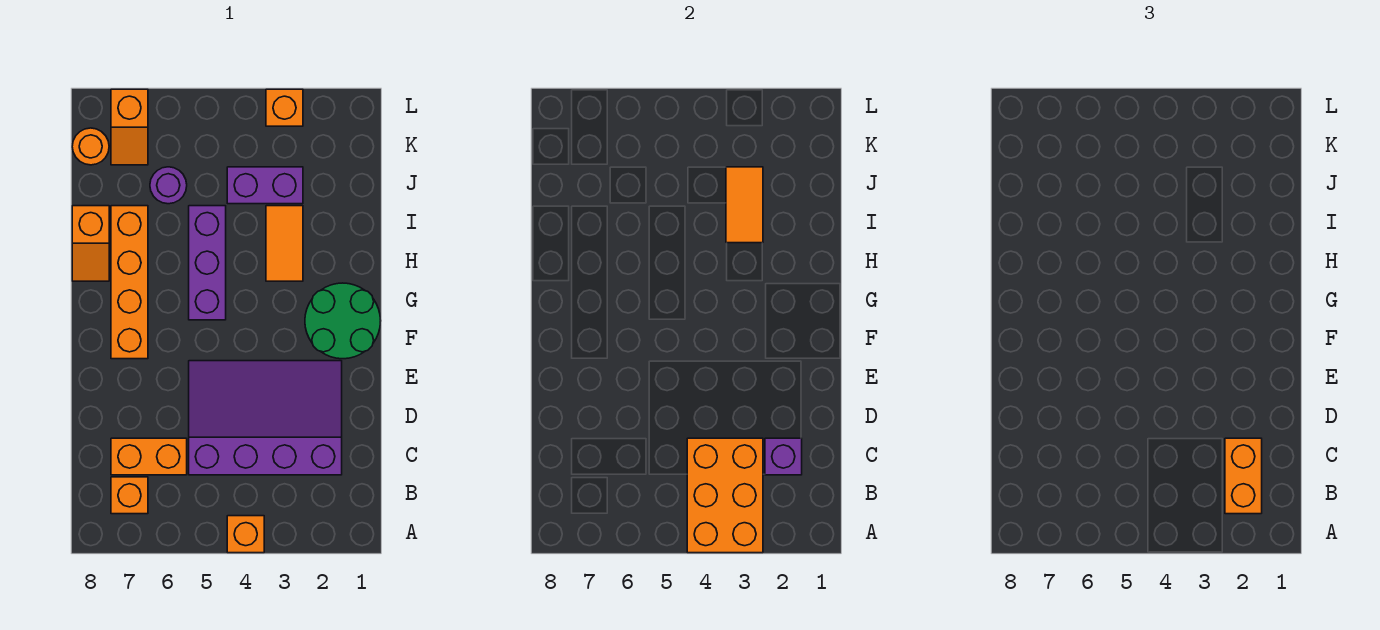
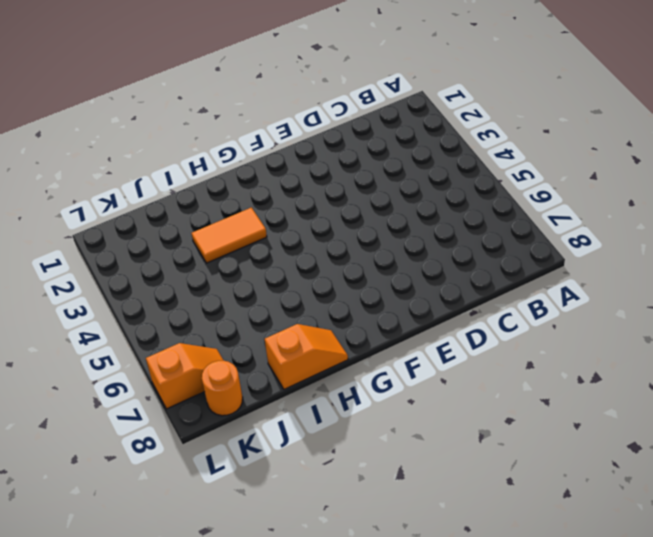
none -> orange 1x1 brick [227,516,264,553]
none -> orange 1x1 brick [111,477,148,514]
none -> purple 3x4 slope [189,361,342,475]

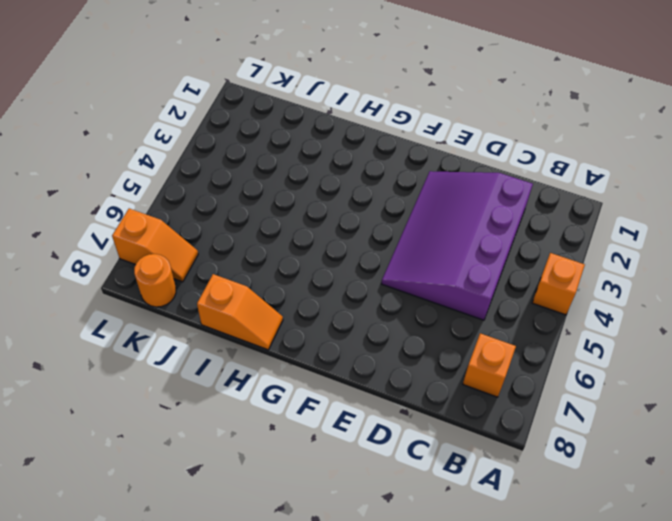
none -> orange 1x2 brick [111,438,187,475]
none -> green 2x2 round brick [305,283,381,359]
none -> orange 1x4 brick [111,206,148,359]

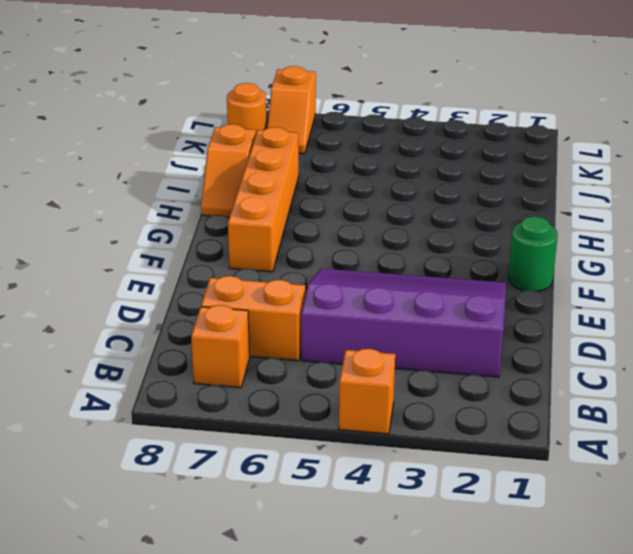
green 1x1 round brick [508,217,558,291] -> green 2x2 round brick [305,283,381,359]
none -> purple 1x3 brick [189,206,226,320]
none -> orange 1x2 tile [266,206,303,281]
none -> purple 1x2 brick [227,167,303,204]

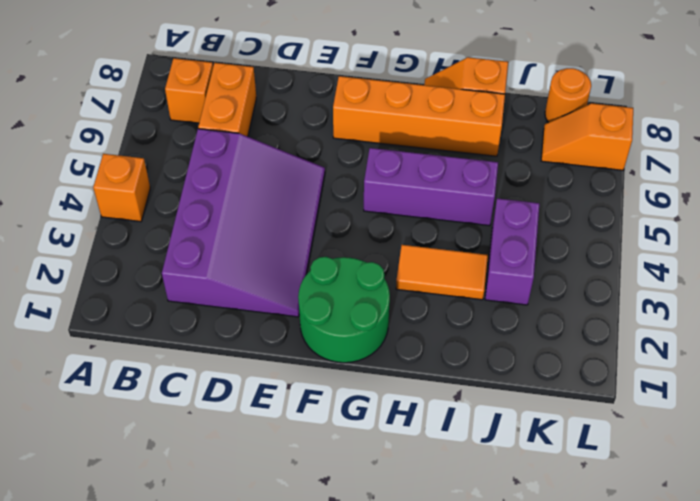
none -> purple 1x1 round brick [150,167,187,204]
none -> orange 1x1 brick [266,89,303,126]
none -> orange 2x3 brick [687,438,763,553]

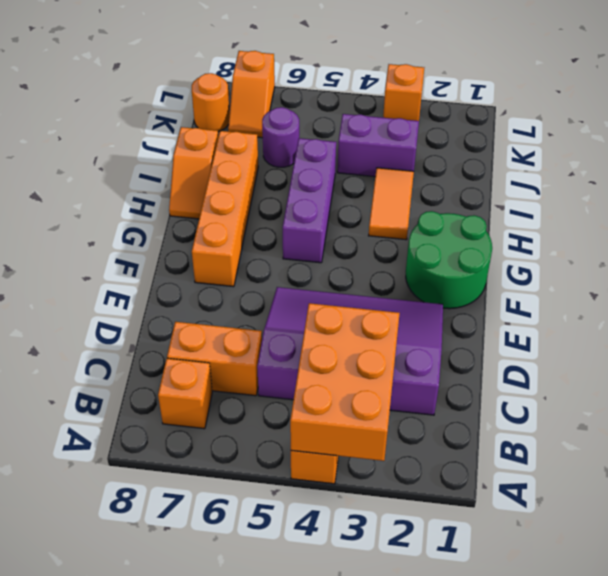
none -> purple 1x1 brick [765,438,802,475]
none -> orange 1x2 tile [726,167,763,243]
none -> orange 1x2 brick [1225,438,1262,514]

